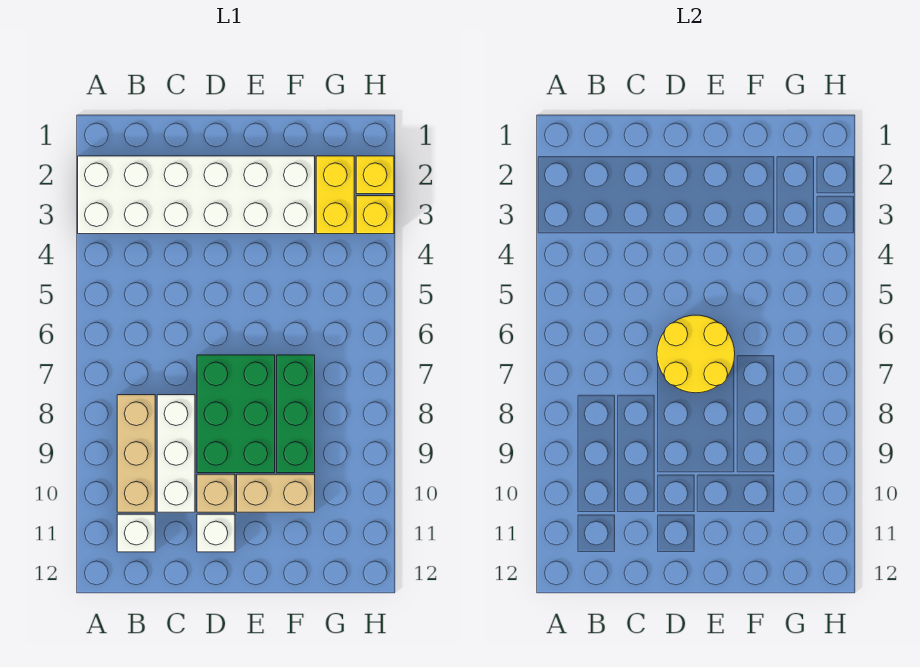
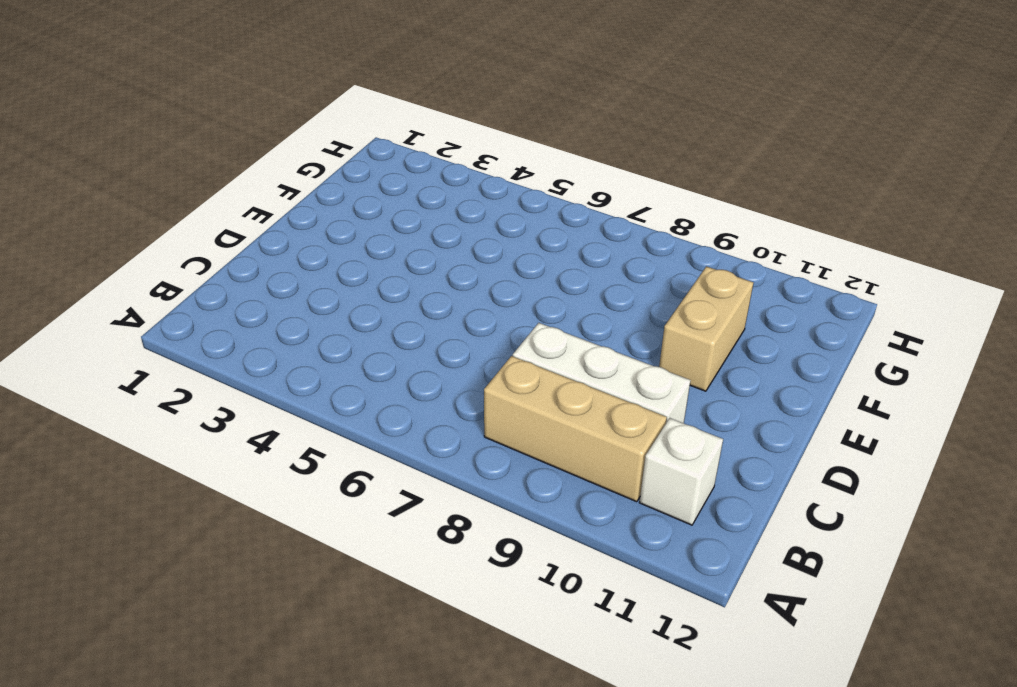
none -> white 2x6 brick [78,156,315,234]
none -> green 2x3 brick [197,355,275,473]
none -> tan 1x1 brick [197,474,235,512]

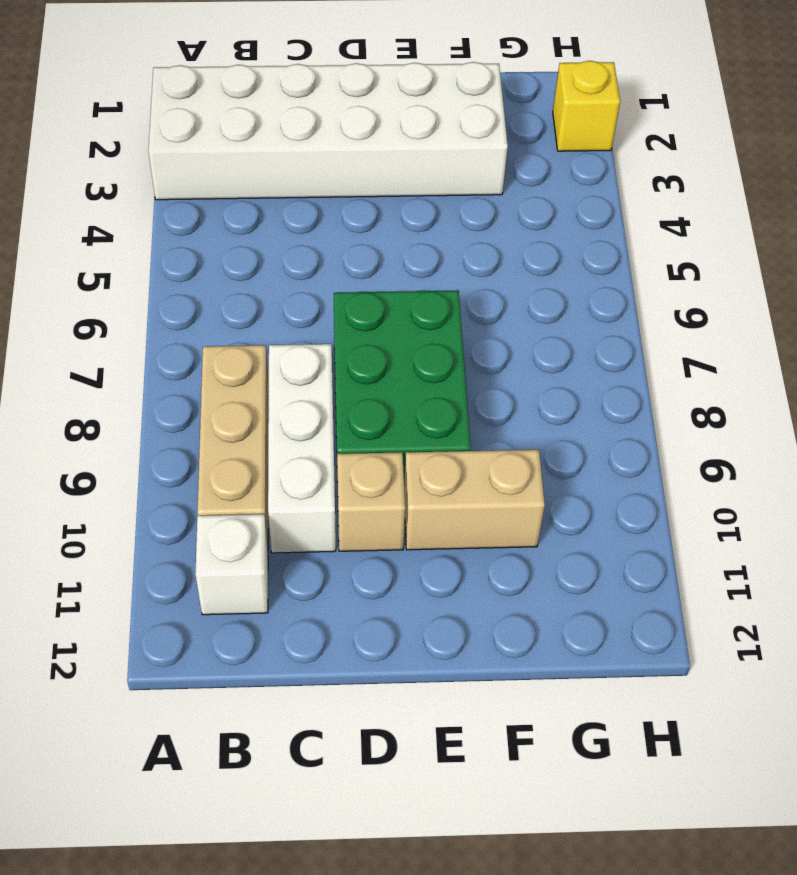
none -> white 1x1 brick [197,514,235,552]
none -> green 1x3 brick [277,355,315,473]
none -> yellow 1x2 brick [316,156,354,234]

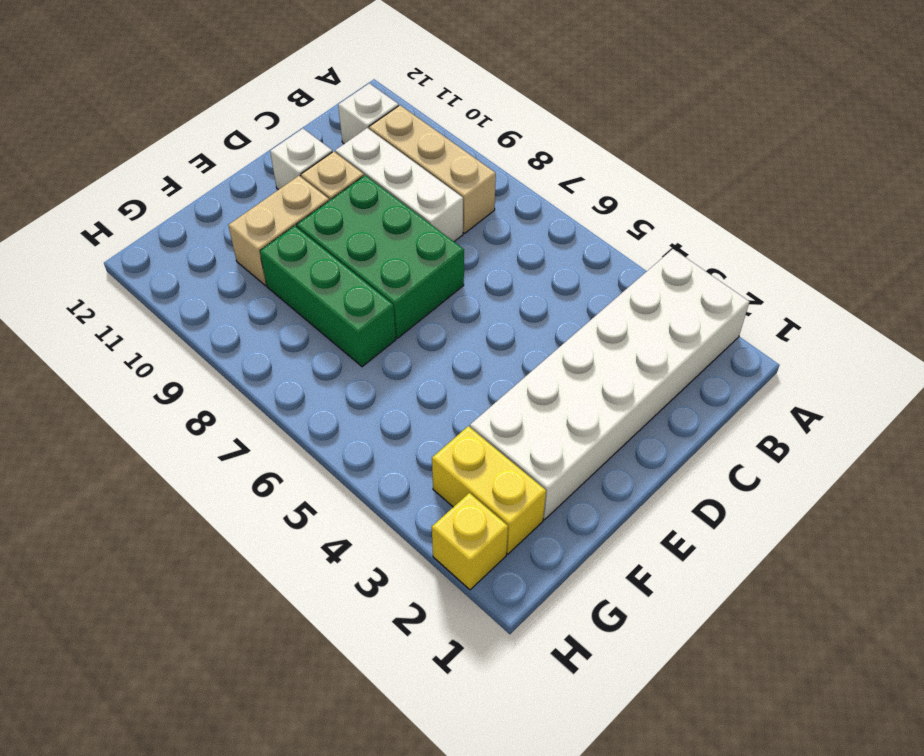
none -> yellow 1x1 brick [356,196,394,234]
none -> yellow 2x2 round brick [657,315,735,393]

